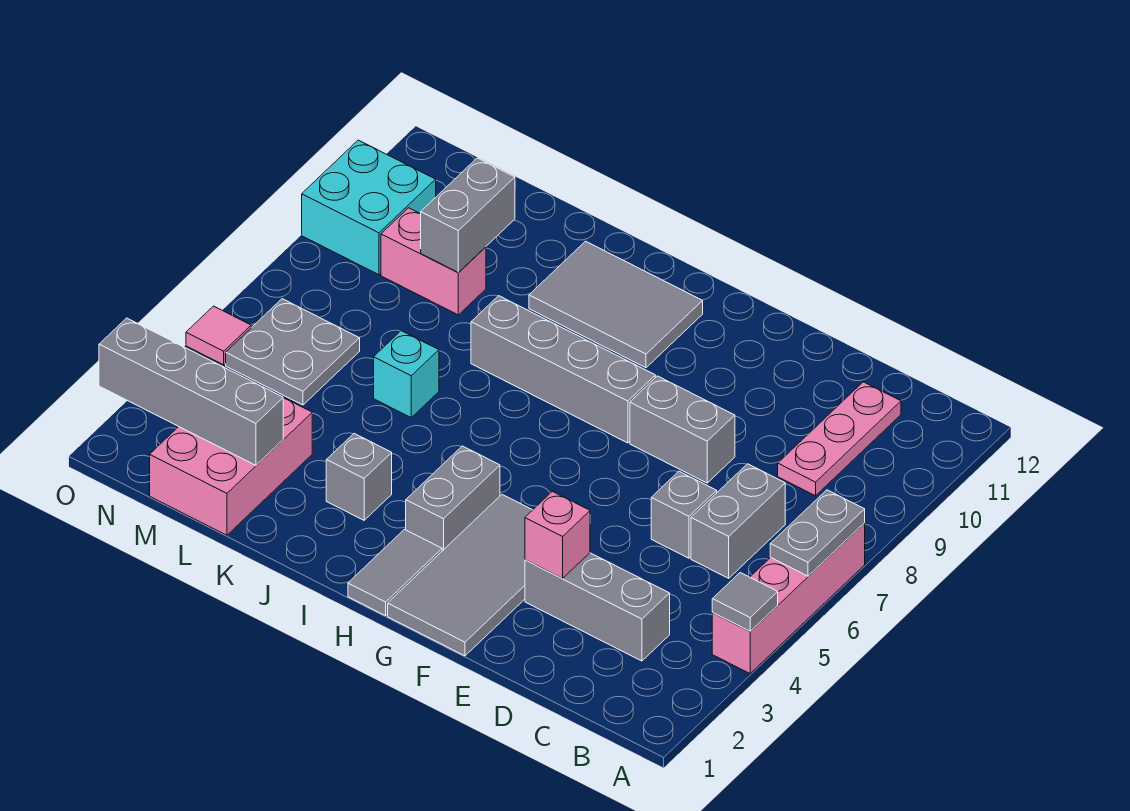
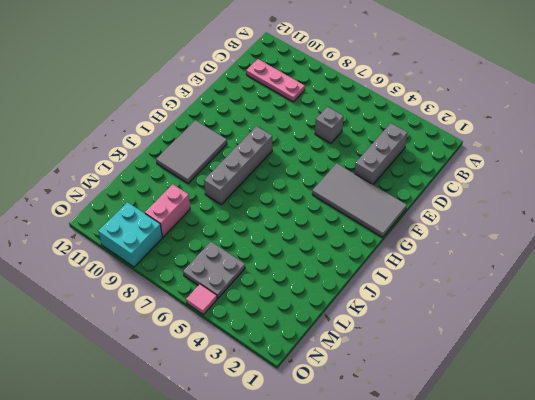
none -> pink 1x4 brick [712,523,865,673]
none -> grey 1x2 brick [691,464,785,578]
none -> grey 1x2 brick [630,376,735,483]

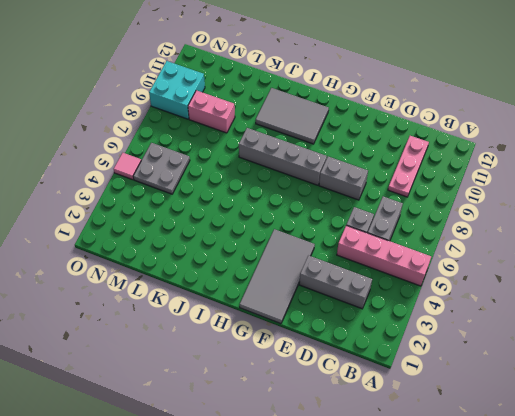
pink 1x4 brick [337,226,431,286] -> pink 1x4 brick turned to [712,523,865,673]
none -> grey 1x2 tile [348,529,442,616]
none -> grey 1x2 brick [406,446,500,551]
none -> grey 1x1 brick [326,434,392,520]

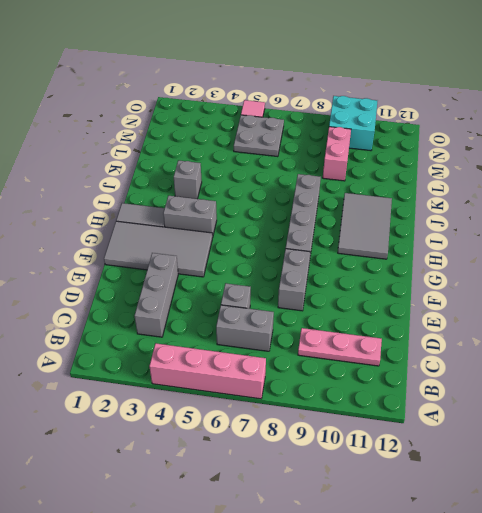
none -> cyan 1x1 brick [374,331,439,417]
none -> pink 2x3 brick [150,398,312,535]
none -> grey 1x1 tile [712,573,778,631]

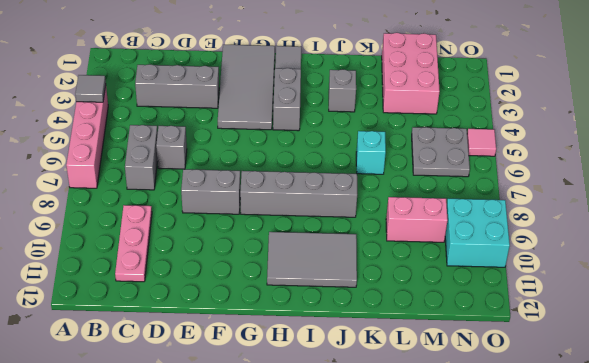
none -> grey 1x2 plate [770,490,865,576]
none -> pink 1x1 brick [525,492,590,578]
none -> grey 1x4 brick [99,318,283,465]

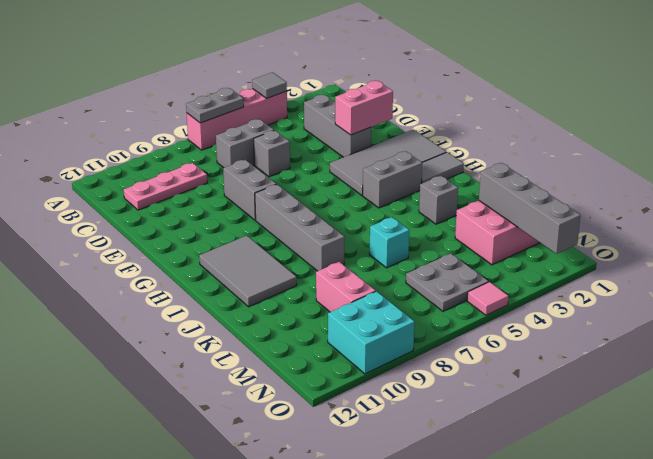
pink 1x2 brick [335,81,393,135] -> pink 1x1 brick [525,492,590,578]
none -> grey 1x2 brick [421,158,515,273]

